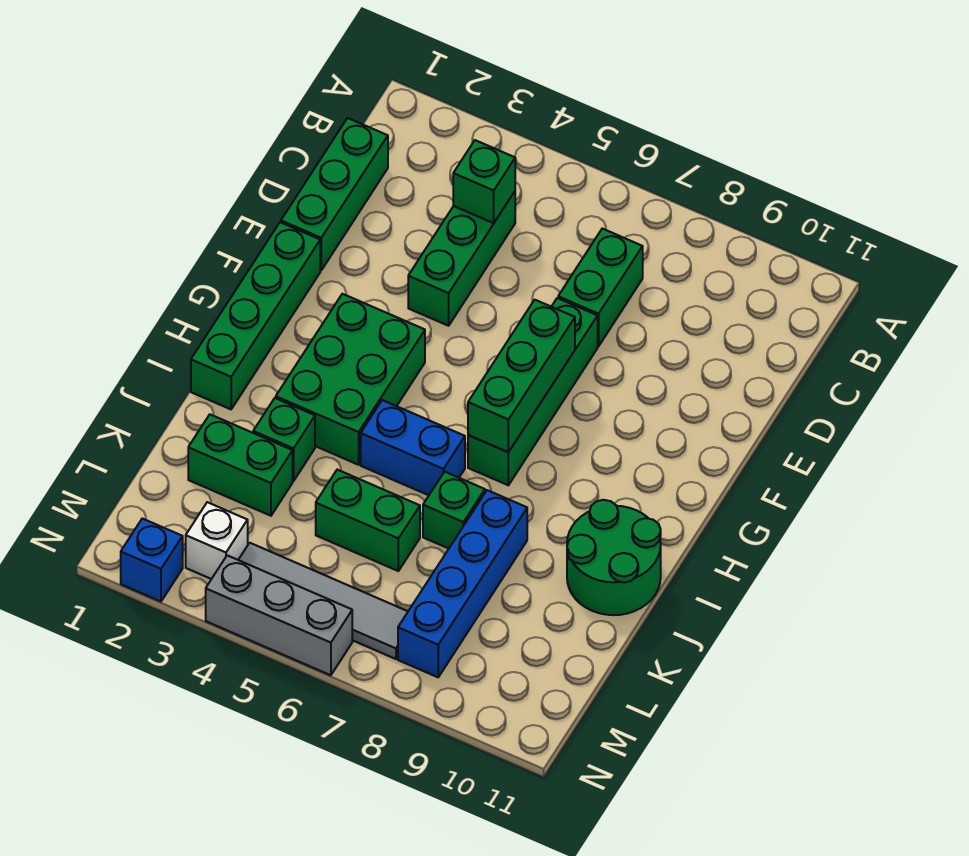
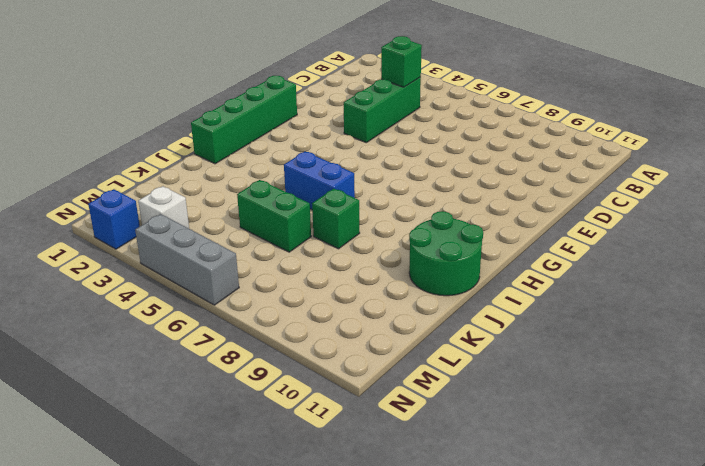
none -> green 1x3 brick [281,118,388,270]
none -> green 1x2 brick [558,229,643,346]
none -> green 1x4 brick [468,298,598,485]

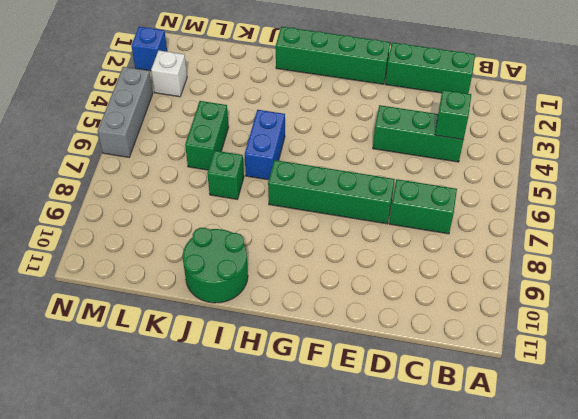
none -> green 2x3 brick [276,294,425,465]
none -> green 1x1 brick [253,398,315,481]
none -> blue 1x4 brick [398,490,527,677]

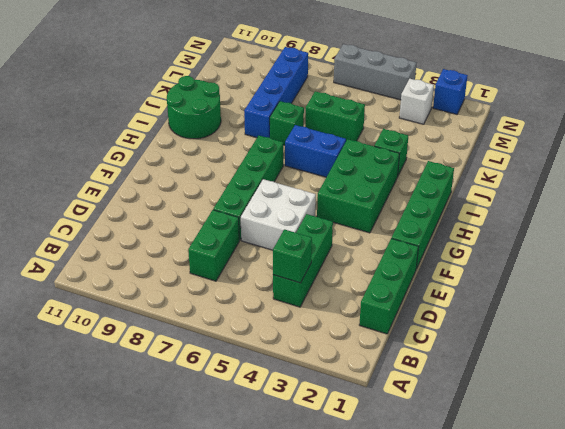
white 2x2 brick [240,179,316,250] -> none
none -> green 1x2 brick [188,414,293,516]
none -> grey 1x4 tile [239,543,408,659]
none -> green 1x3 brick [468,300,575,452]

